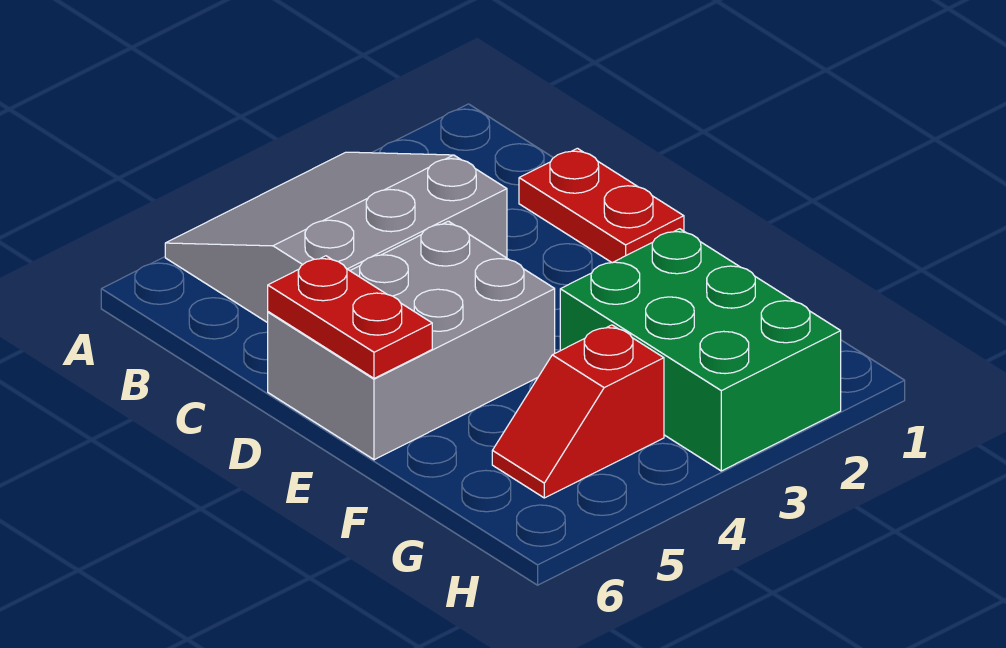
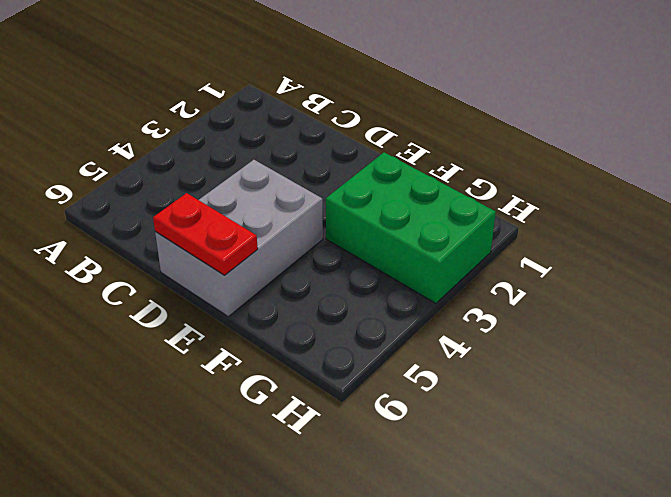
none -> grey 3x3 slope [165,152,507,323]
none -> red 1x2 plate [519,148,684,263]

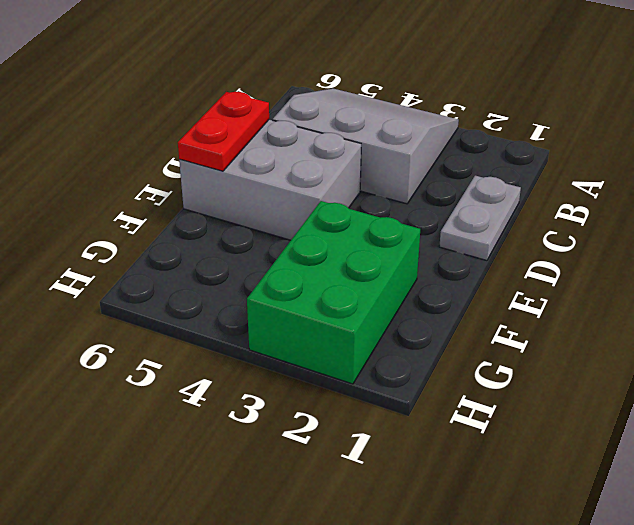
grey 1x2 plate [439,176,521,260] -> red 1x2 plate [519,148,684,263]
none -> red 1x2 slope [492,325,664,498]

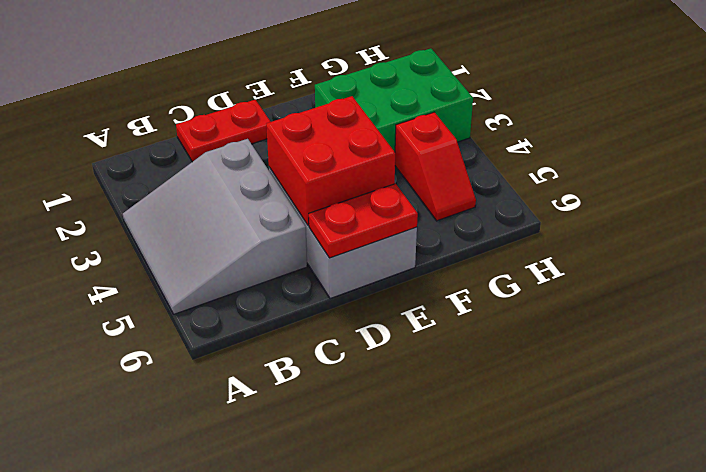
red 2x2 brick [266,96,395,225] -> none

